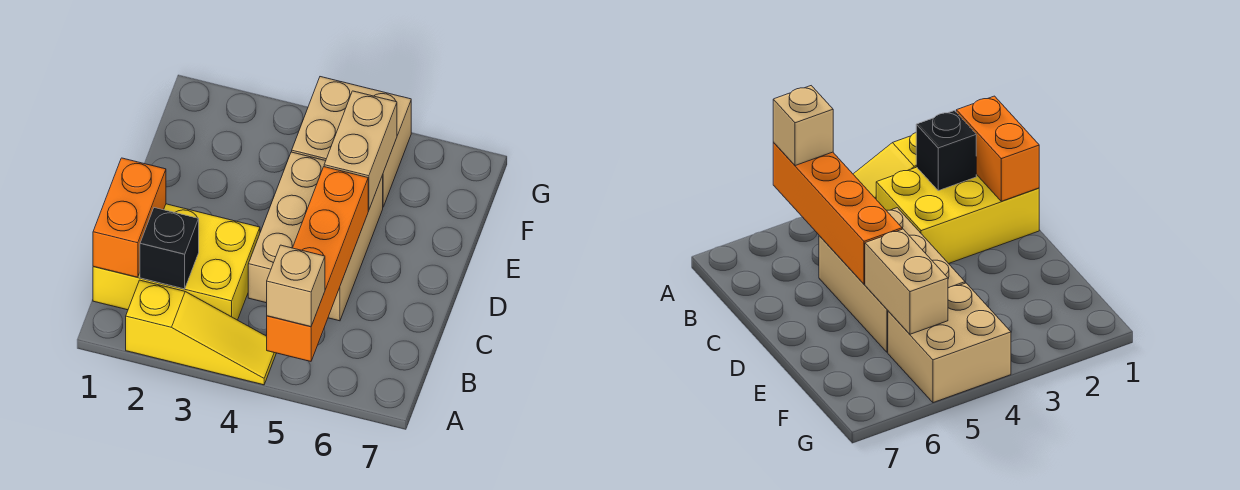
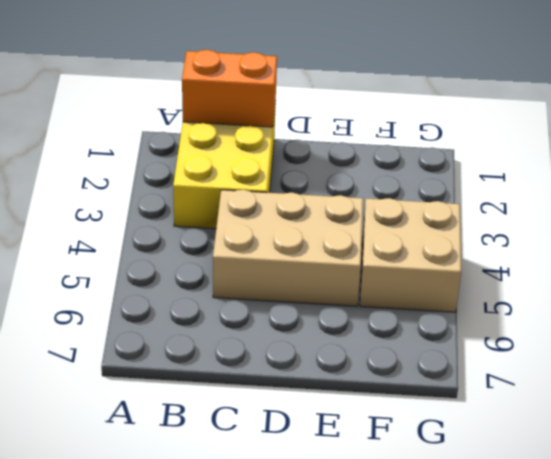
none -> yellow 1x3 slope [126,280,276,385]
none -> orange 1x4 brick [267,167,368,361]

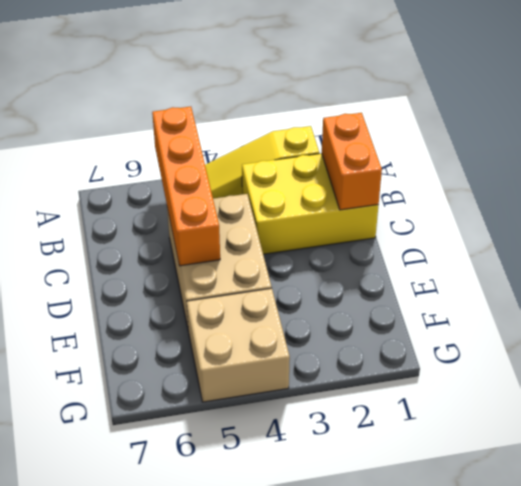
none -> black 1x1 brick [140,208,199,289]
none -> tan 1x2 brick [324,91,397,210]

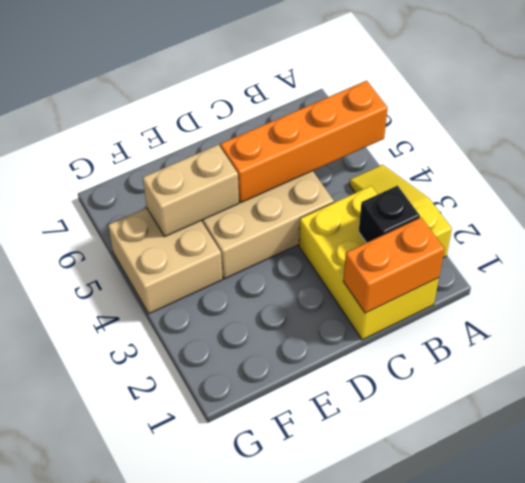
none -> tan 1x1 brick [267,245,325,327]

